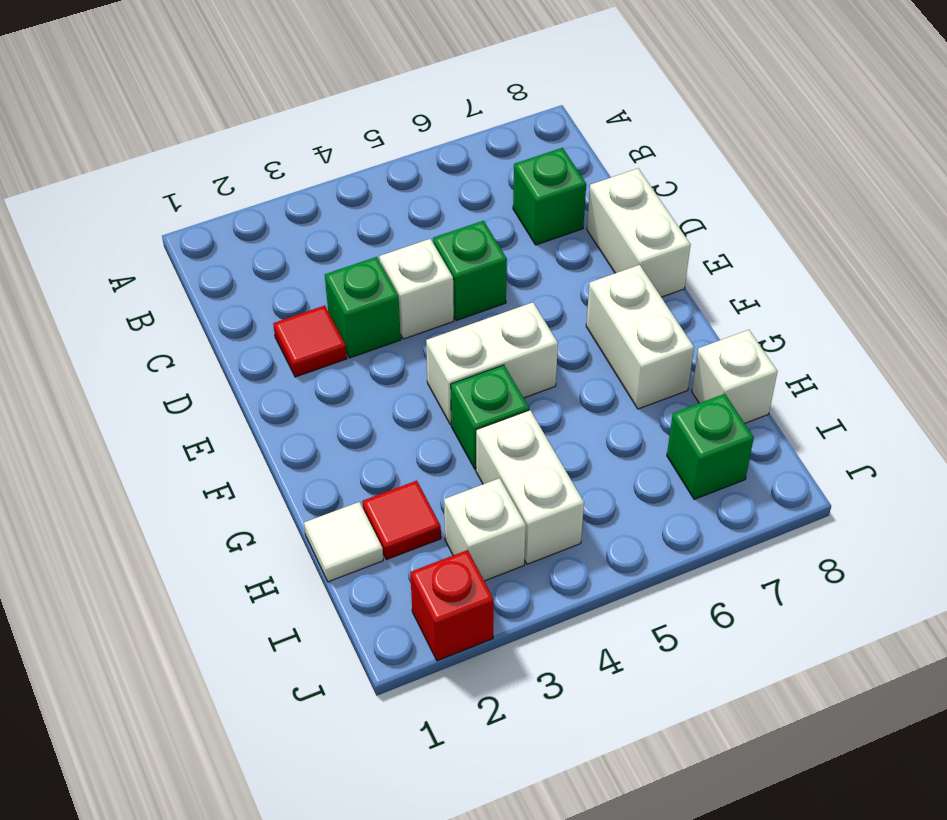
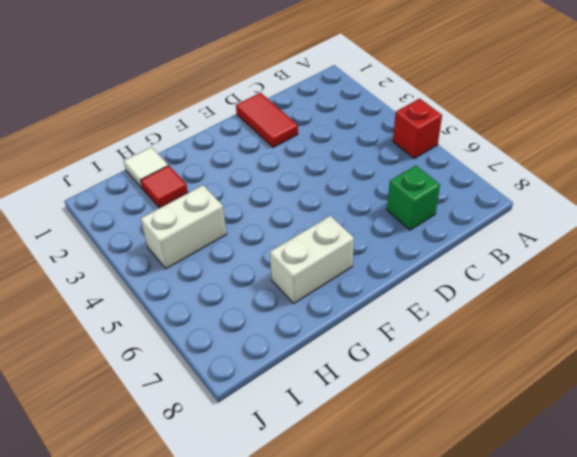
red 1x1 brick [393,99,442,158] -> red 1x1 brick moved to [410,550,494,661]
red 1x2 tile [236,93,298,148] -> red 1x1 tile [273,306,347,377]
none -> green 1x1 brick [325,257,401,358]
none -> white 1x1 brick [379,239,454,339]
none -> green 1x1 brick [433,221,507,320]

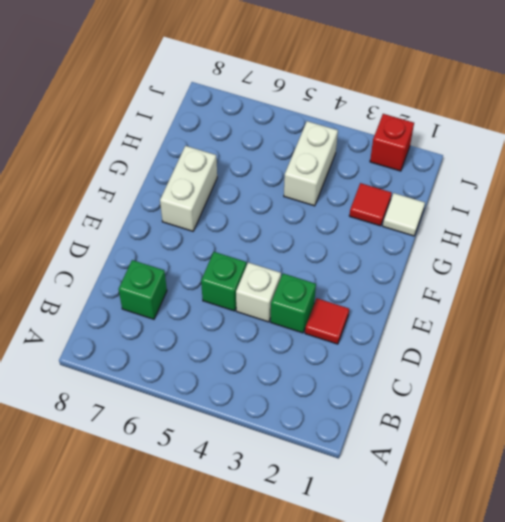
none -> white 1x2 brick [587,168,691,297]
none -> white 1x2 brick [426,302,558,425]
none -> green 1x1 brick [451,365,529,470]

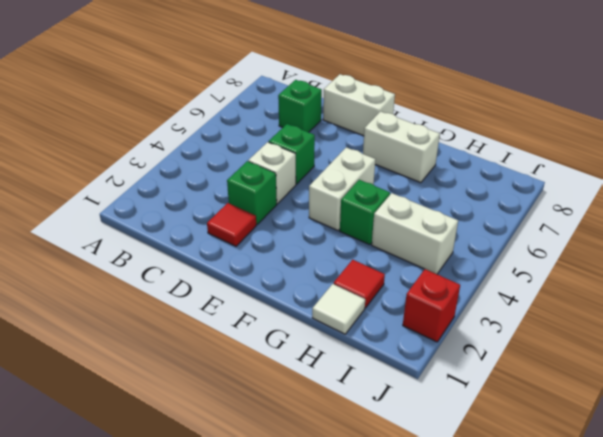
none -> white 1x1 brick [692,330,778,423]
none -> white 1x1 brick [444,478,526,581]
none -> green 1x1 brick [667,394,754,499]

